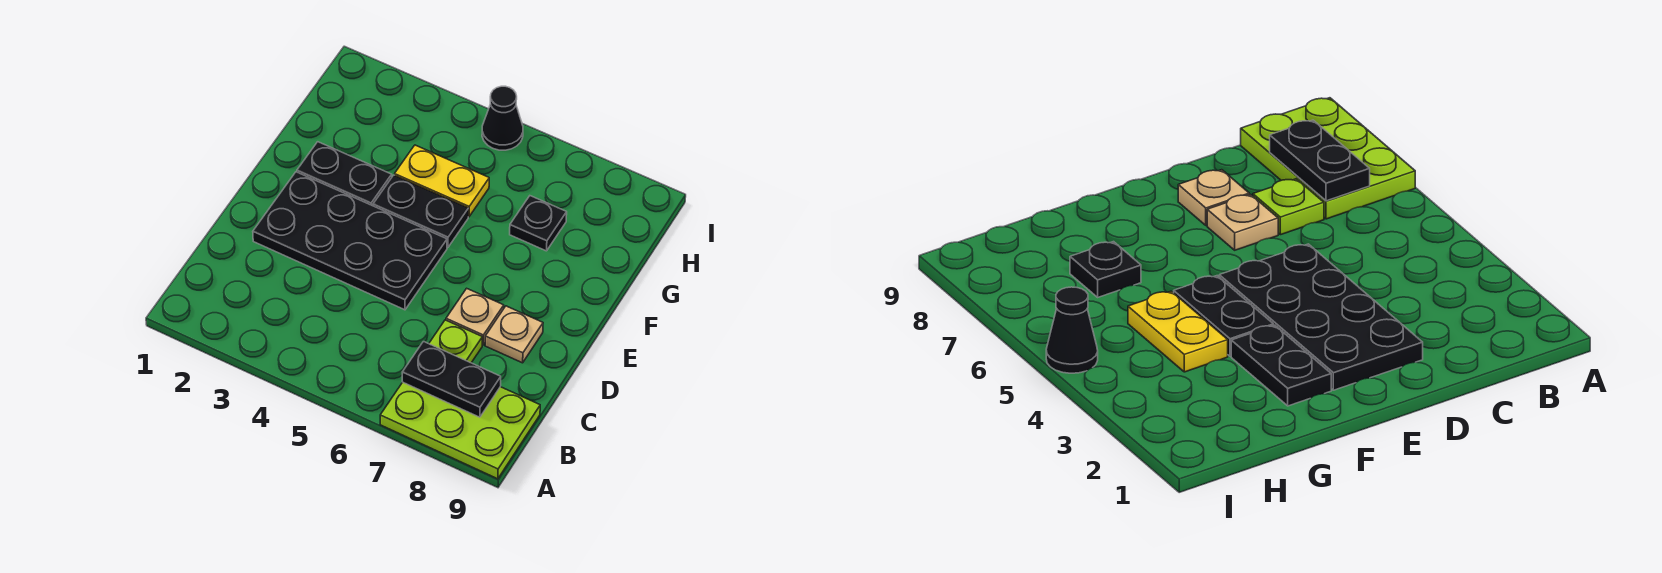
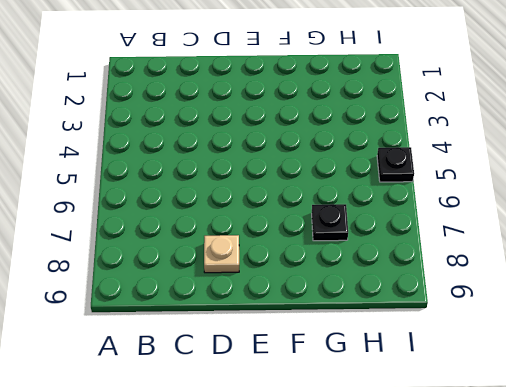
black 1x1 plate [377,147,414,182] -> black 1x1 cone [482,86,523,150]
none -> lime 2x3 plate [380,382,540,479]
none -> lime 1x1 plate [429,320,482,363]

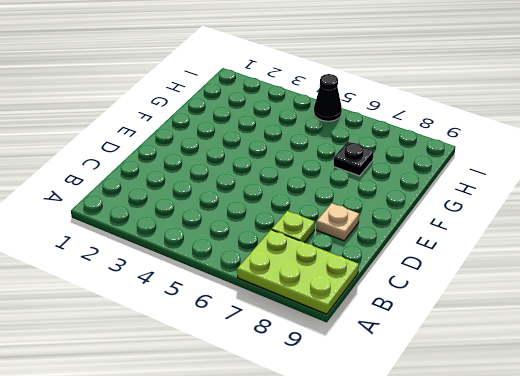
none -> black 2x4 plate [253,172,447,310]
none -> tan 1x1 plate [446,288,504,345]

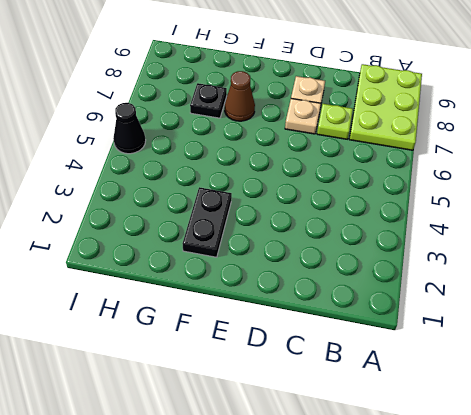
brown 1x1 cone [225,71,255,121] -> none
none -> black 2x4 plate [253,172,447,310]
none -> black 1x2 plate [373,175,468,247]

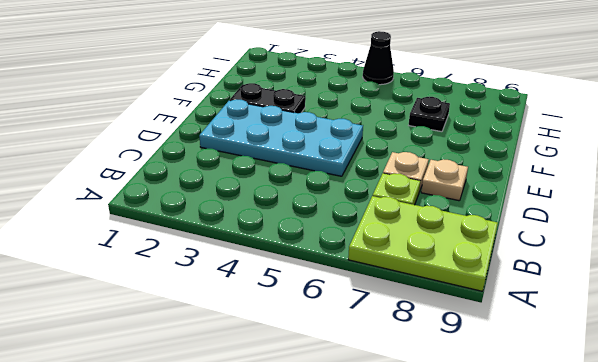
cyan 2x4 plate [199,99,363,176] -> black 2x4 plate [253,172,447,310]
none -> black 1x2 plate [373,175,468,247]
none -> yellow 1x2 plate [395,145,489,217]

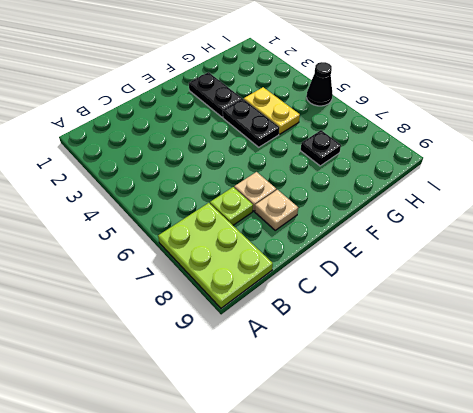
none -> black 2x4 plate [253,172,447,310]
none -> black 1x2 plate [402,342,501,417]

